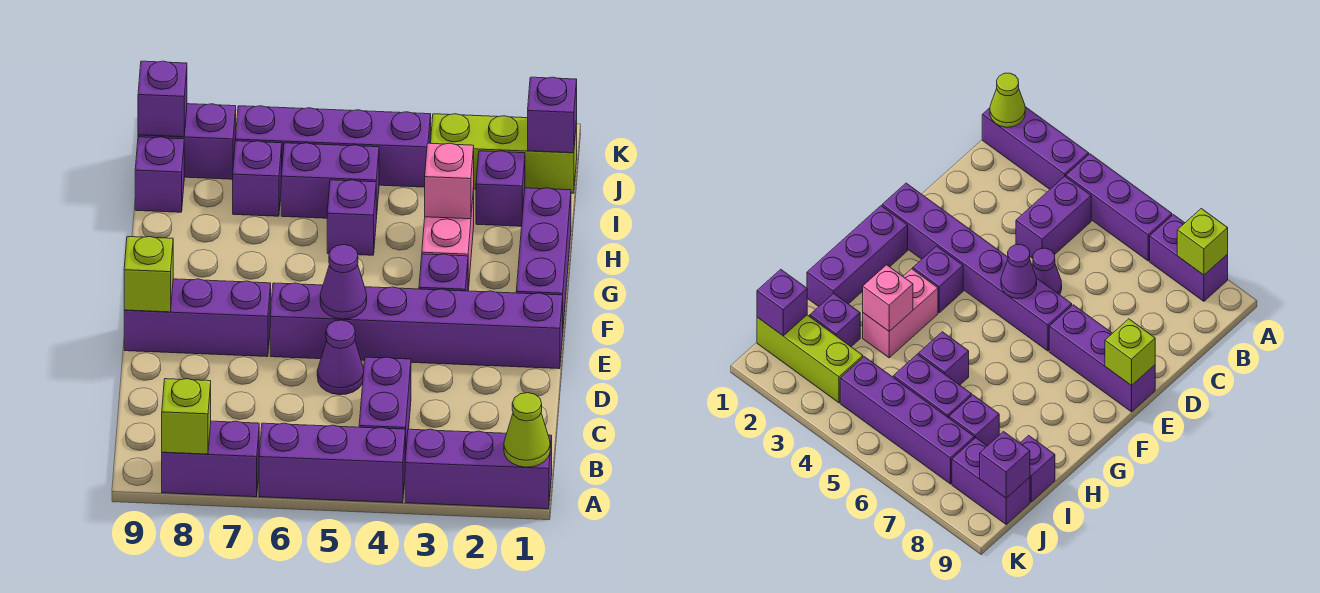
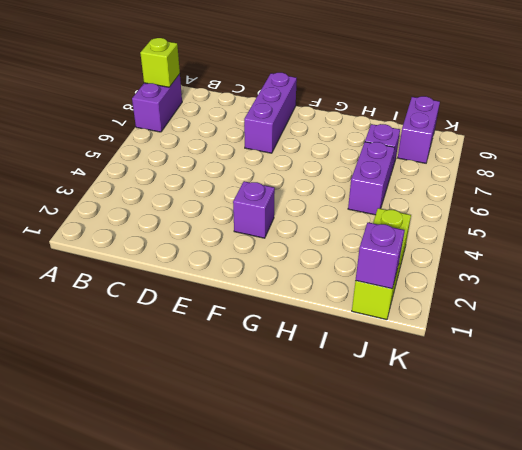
none -> purple 1x3 brick [405,429,552,509]
none -> purple 1x3 brick [259,423,405,503]
none -> purple 1x2 brick [359,357,411,458]

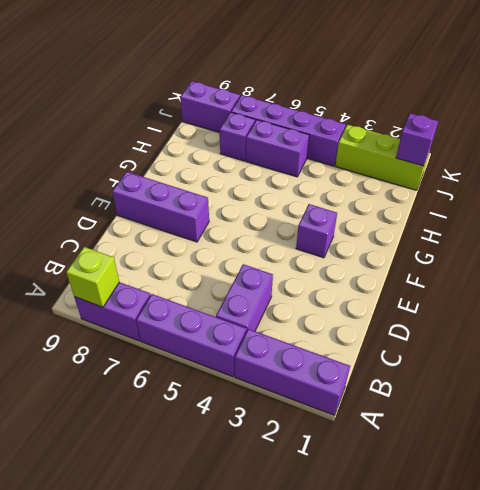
none -> purple 1x1 cone [317,320,364,395]
none -> purple 1x6 brick [270,283,563,369]
none -> purple 1x3 brick [516,188,571,324]

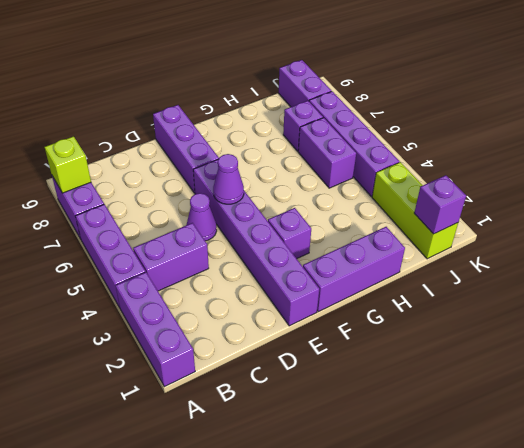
none -> pink 1x2 brick [422,188,474,290]
none -> purple 1x1 brick [327,180,376,255]
none -> purple 1x1 brick [476,151,525,226]

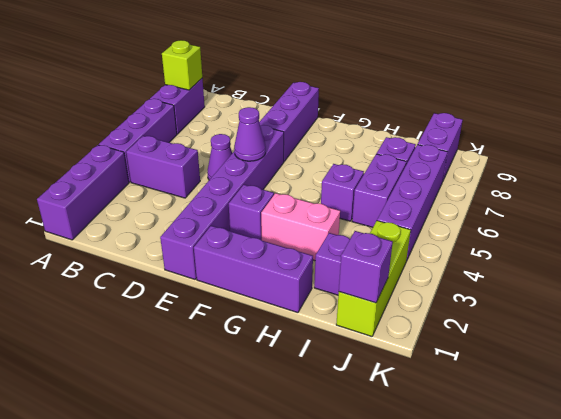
none -> purple 1x1 brick [135,137,184,212]
none -> lime 1x1 cone [504,393,550,467]
none -> lime 1x1 brick [124,237,173,312]

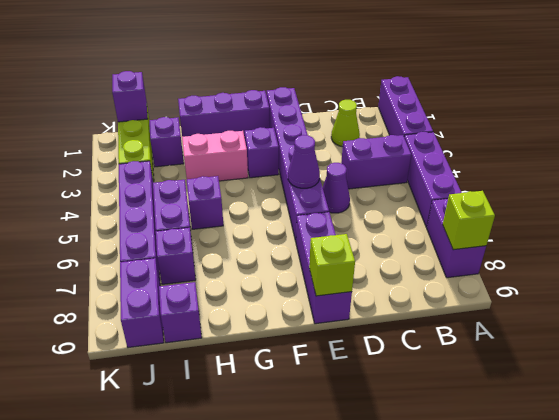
lime 1x1 cone [331,100,360,147] -> lime 1x1 cone moved to [504,393,550,467]
none -> pink 1x1 brick [425,143,474,219]
none -> purple 1x1 brick [138,61,187,137]

